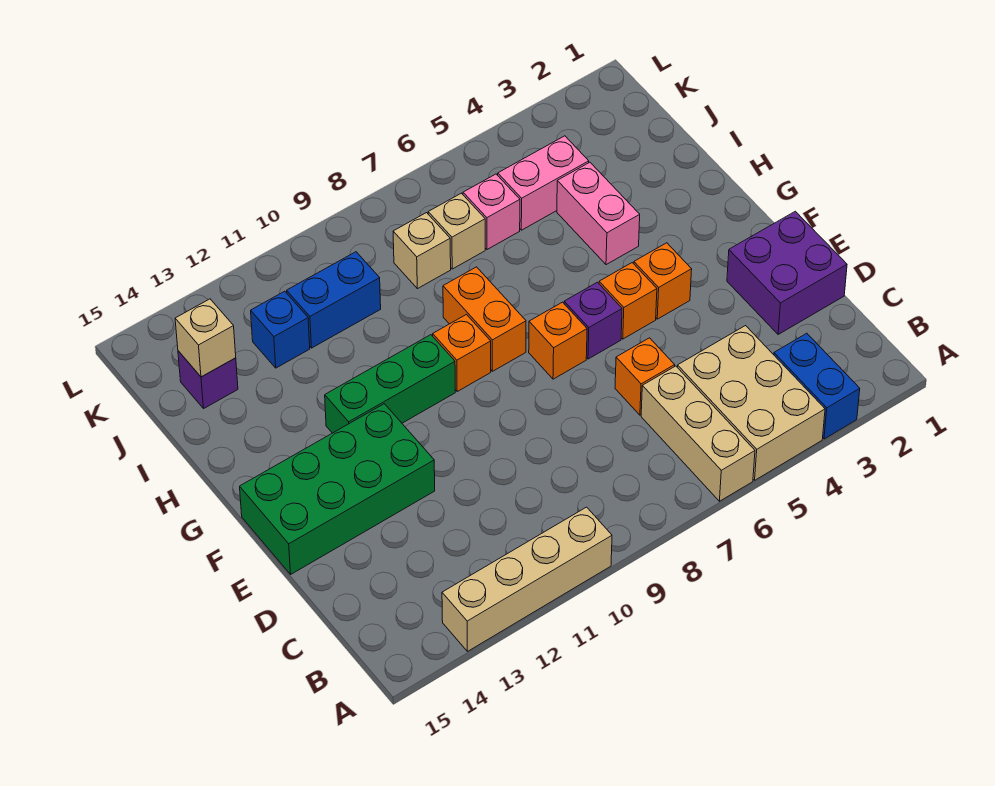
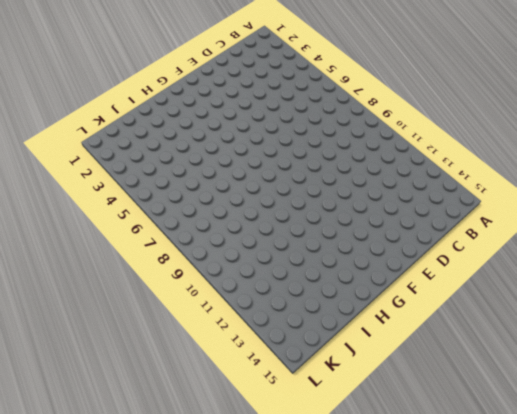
none -> blue 1x2 brick [774,333,860,439]
none -> tan 2x3 brick [677,326,825,480]
none -> tan 1x3 brick [641,366,755,501]

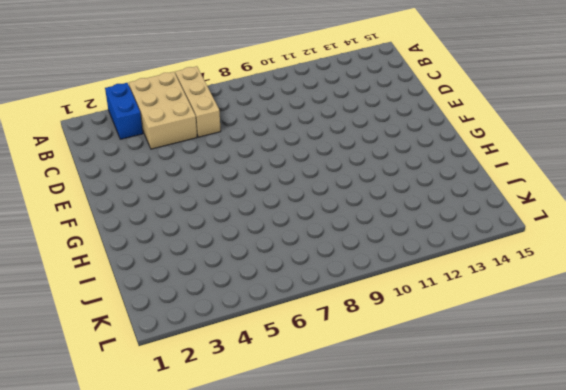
none -> tan 1x4 brick [442,507,612,651]
none -> purple 2x2 brick [727,211,847,335]
none -> orange 1x1 brick [615,338,675,415]

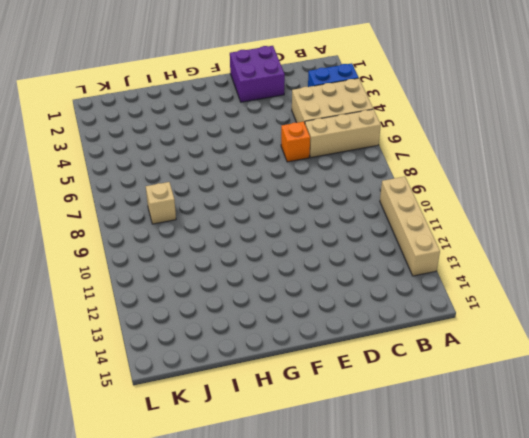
none -> green 2x4 brick [240,404,435,574]
none -> orange 1x1 brick [634,243,692,319]
none -> orange 1x1 brick [599,263,657,339]

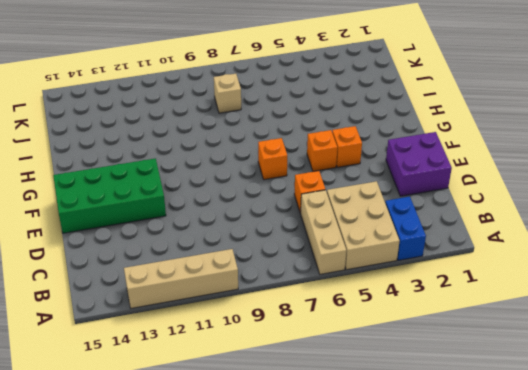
none -> purple 1x1 brick [564,282,622,359]
none -> orange 1x2 brick [443,267,526,371]
none -> orange 1x1 brick [433,315,491,391]

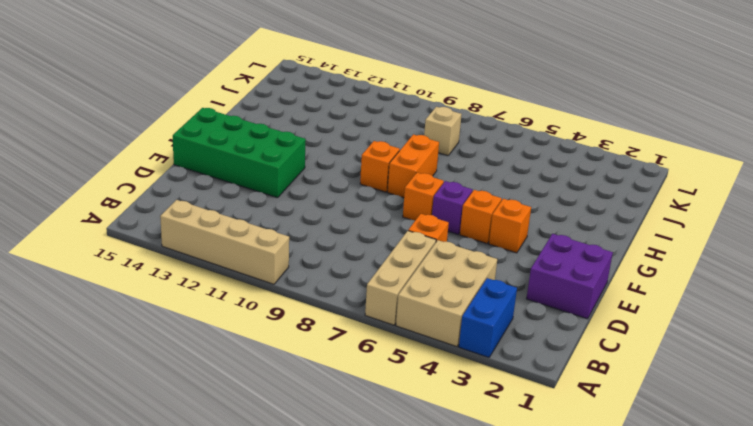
none -> green 1x3 brick [325,335,455,433]
none -> pink 1x2 brick [557,162,640,265]
none -> pink 1x2 brick [498,136,589,230]

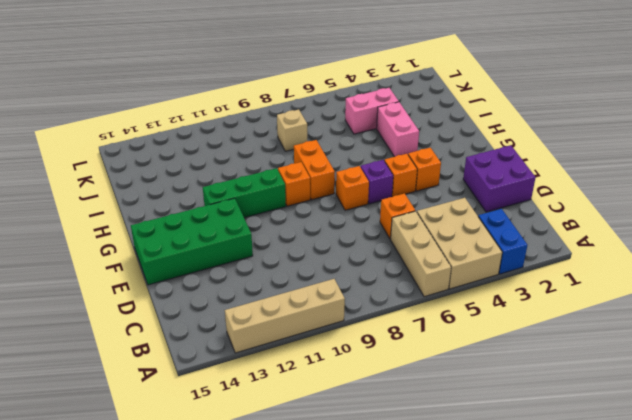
none -> pink 1x1 brick [463,174,520,249]
none -> tan 1x1 brick [428,193,485,269]
none -> blue 1x2 brick [287,252,381,348]

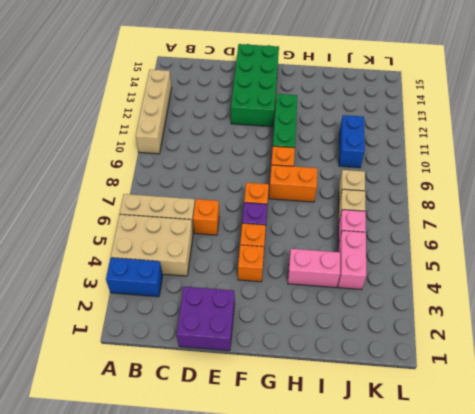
none -> blue 1x1 brick [251,291,310,368]
none -> purple 1x1 brick [178,351,238,408]
none -> tan 1x1 brick [175,299,236,377]

